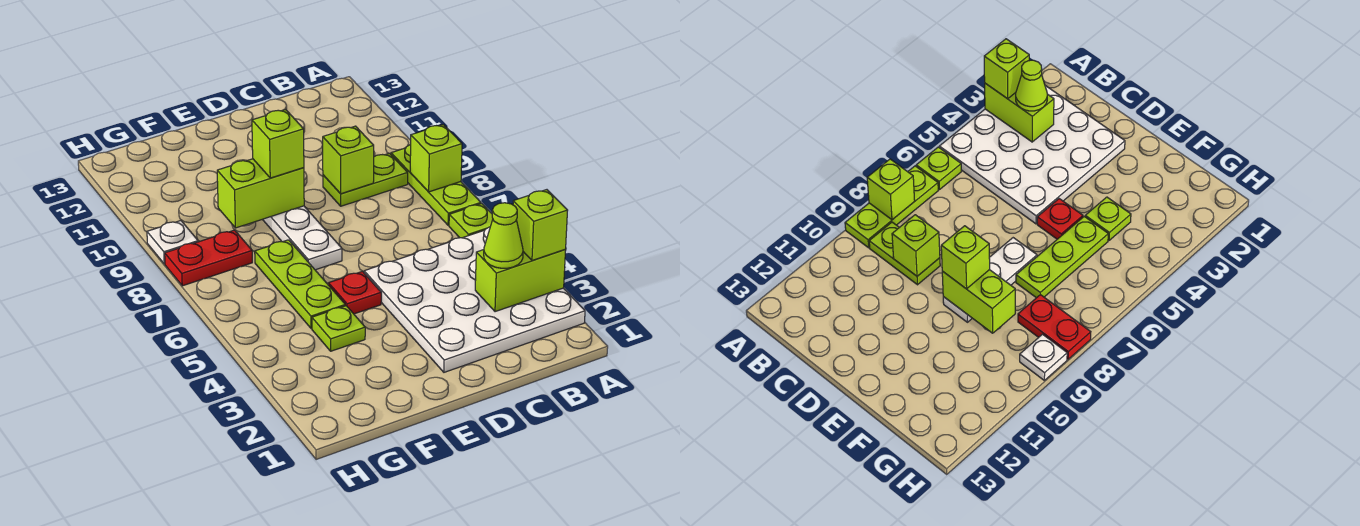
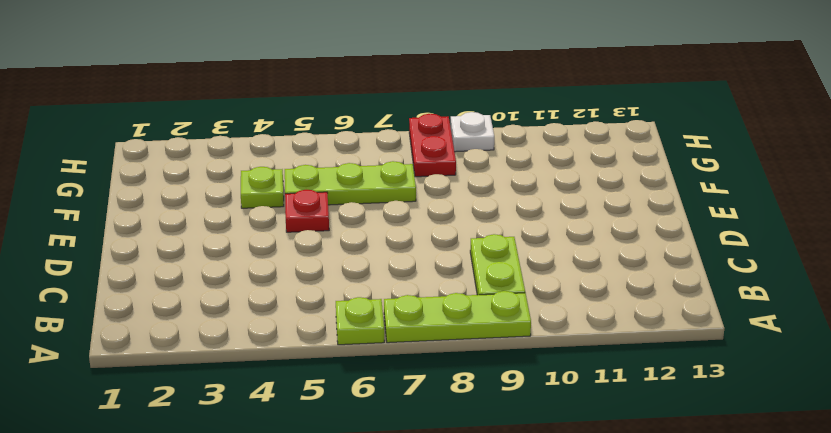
none -> white 4x4 plate [364,227,585,372]
none -> white 1x3 plate [262,206,342,270]
none -> lime 1x2 brick [475,250,566,312]

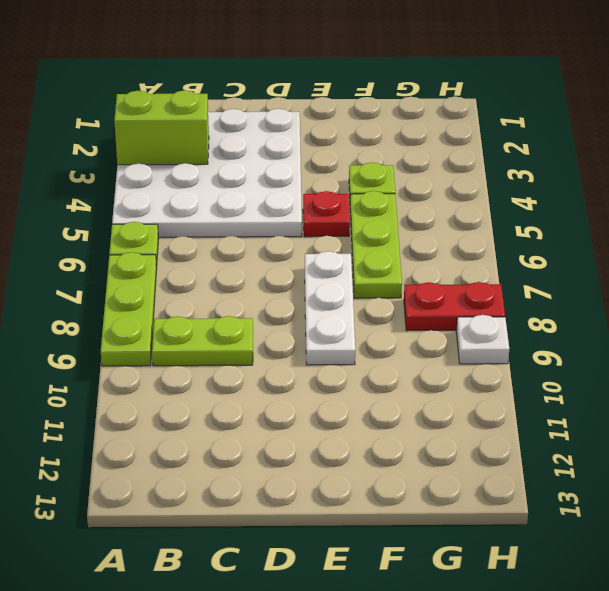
none -> lime 1x1 brick [410,124,462,192]
none -> lime 1x1 brick [323,126,374,194]
none -> lime 1x2 brick [217,159,304,228]

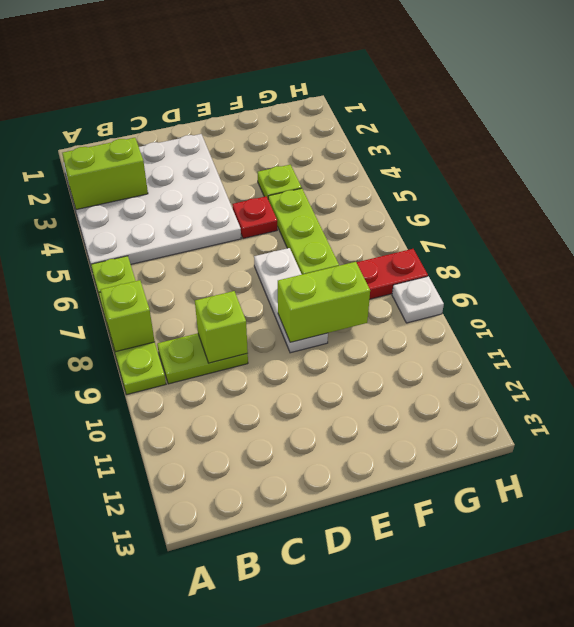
none -> lime 1x1 brick [513,190,568,260]
none -> lime 1x1 cone [484,203,523,268]
none -> lime 1x1 brick [252,109,304,178]

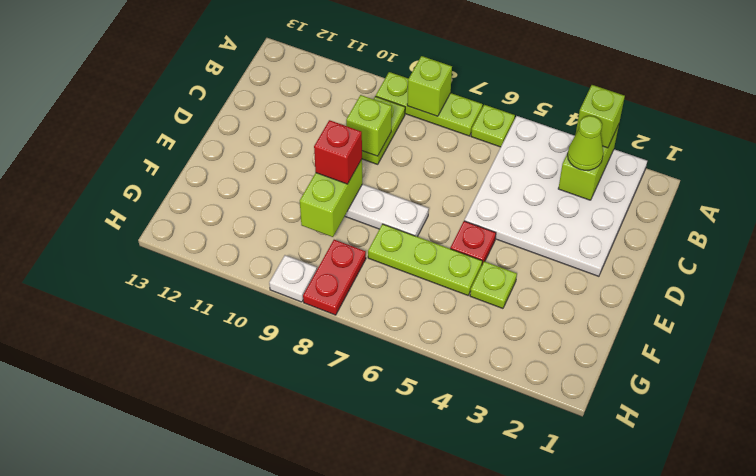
red 1x1 brick [314,120,362,184] -> lime 1x1 brick [252,109,304,178]

